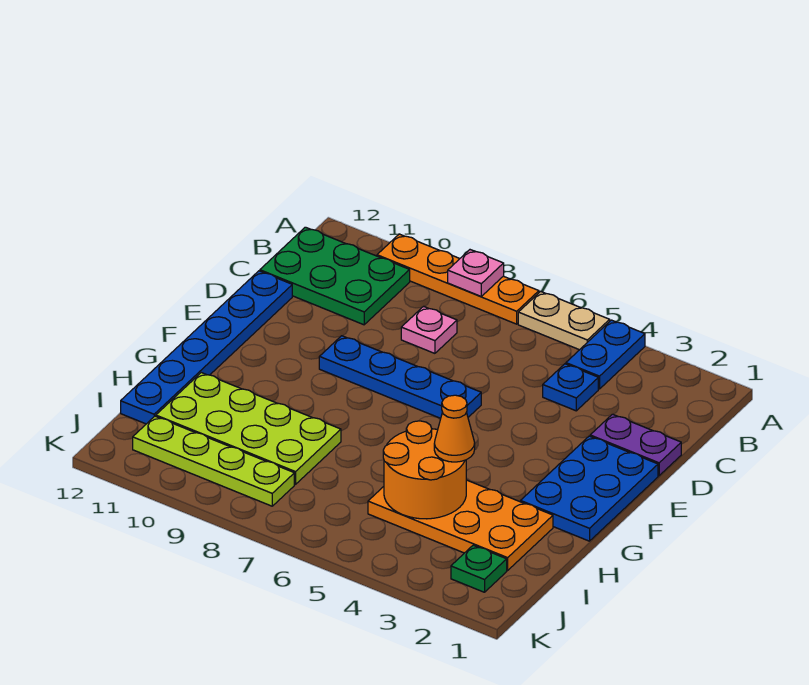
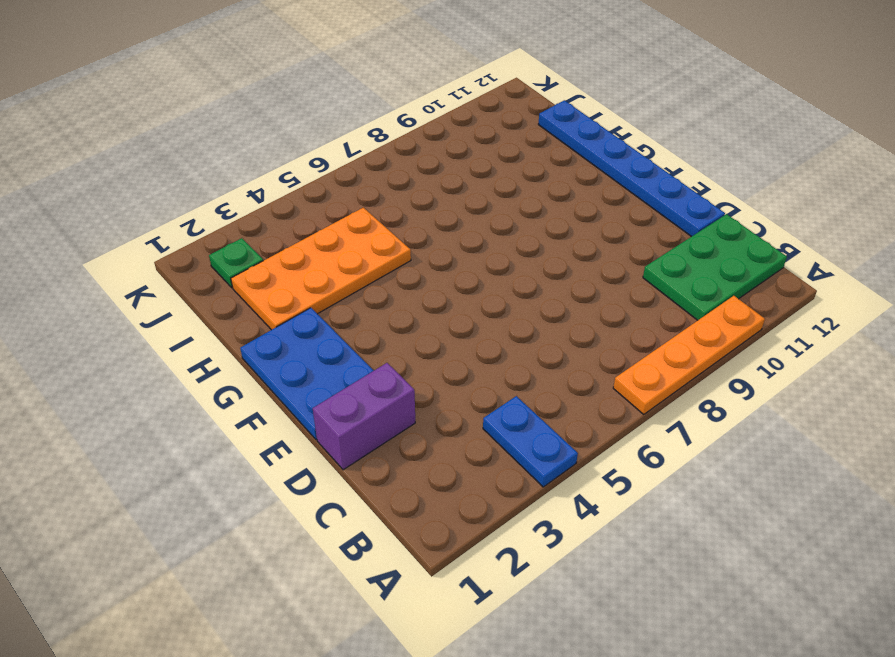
purple 1x2 brick [313,363,415,470] -> purple 1x2 plate [590,414,681,476]
none -> tan 1x2 plate [518,291,610,350]
none -> blue 1x1 plate [543,364,598,411]
none -> pink 1x1 plate [401,306,457,353]

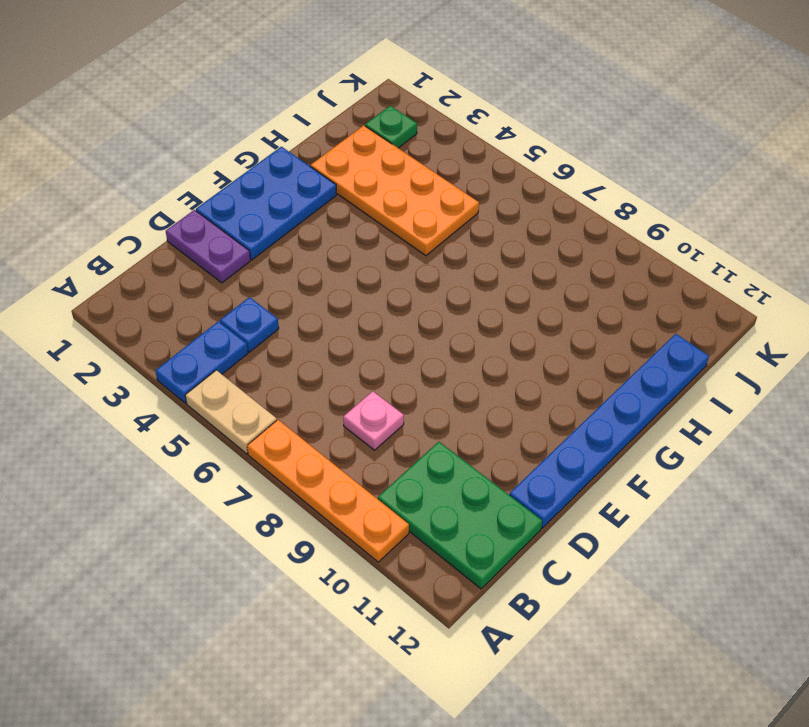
none -> blue 1x4 plate [319,336,481,418]
none -> lime 2x4 plate [156,373,341,484]
none -> lime 1x4 plate [133,416,294,506]

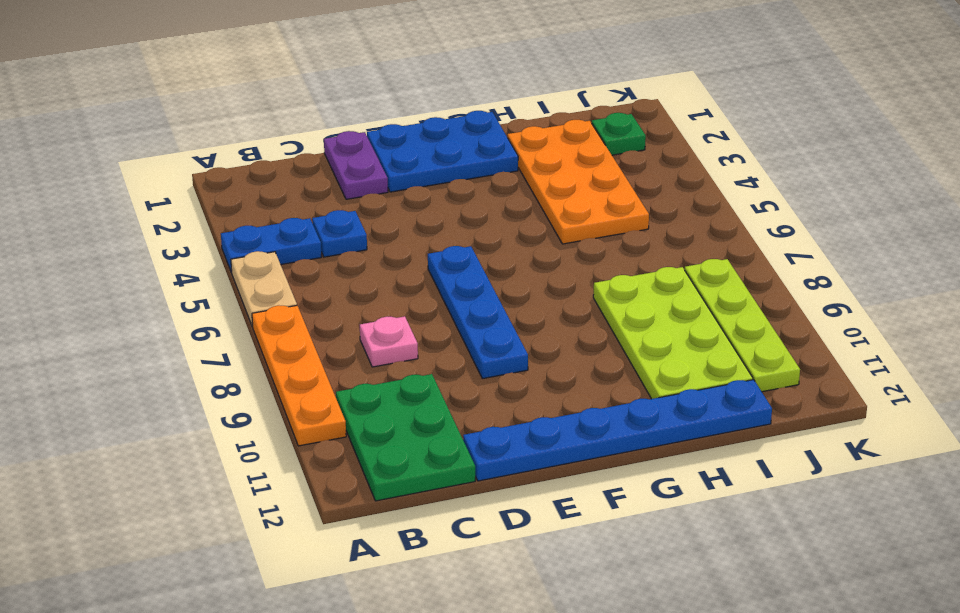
none -> pink 1x1 plate [448,250,504,296]
none -> orange 2x2 round brick [383,421,466,519]
none -> orange 1x1 cone [434,395,475,462]

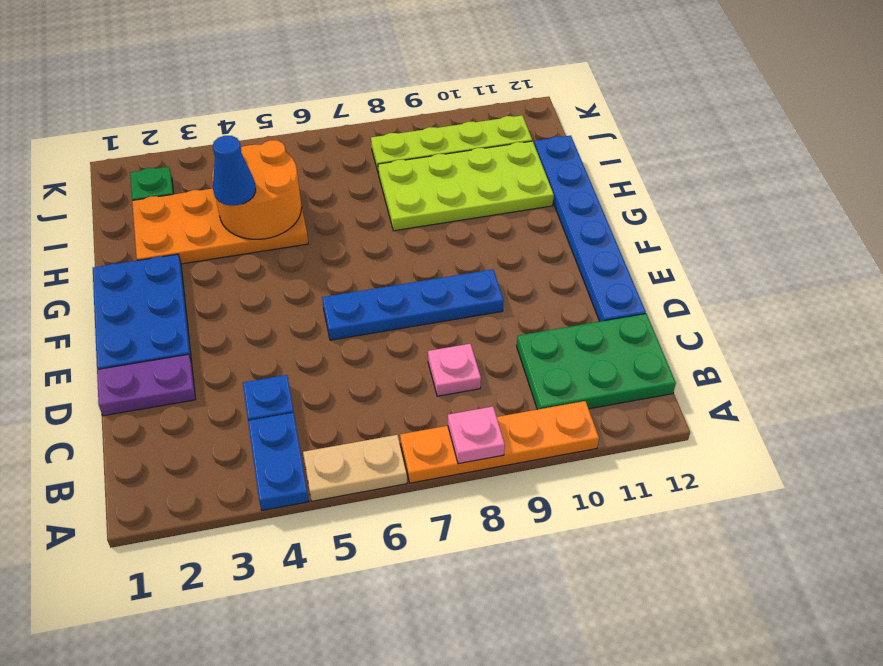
blue 1x1 cone [213,136,256,206] -> orange 1x1 cone [434,395,475,462]

